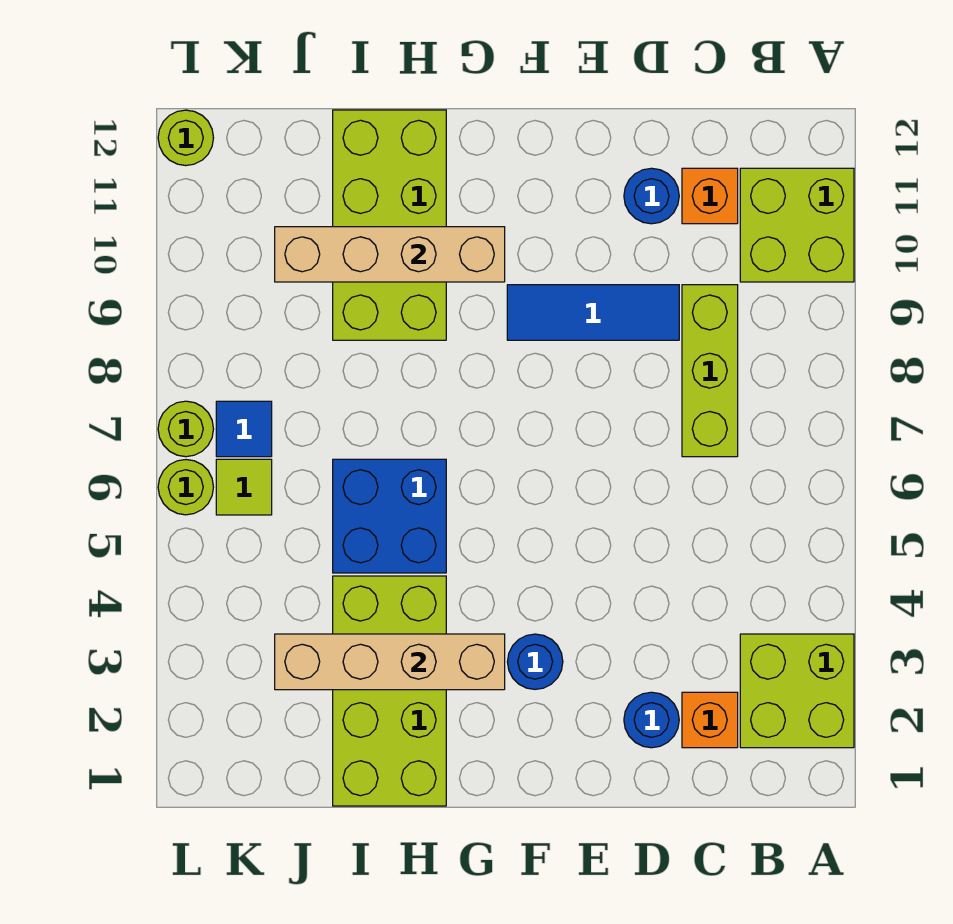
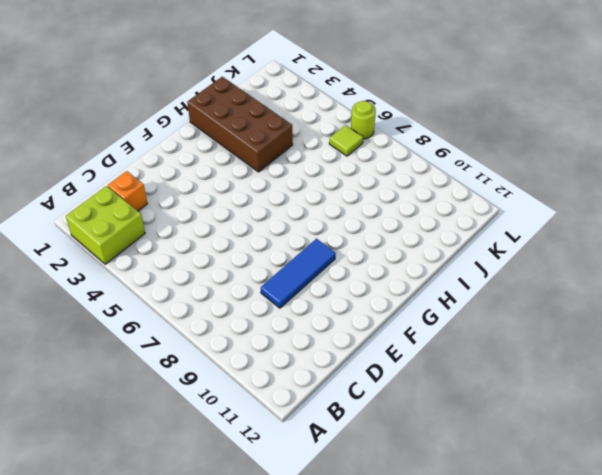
brown 2x4 brick [187,77,293,172] -> lime 2x4 brick [333,576,446,806]
none -> lime 2x2 brick [740,168,854,282]
none -> lime 1x3 brick [682,285,738,457]
none -> orange 1x1 brick [682,168,738,224]

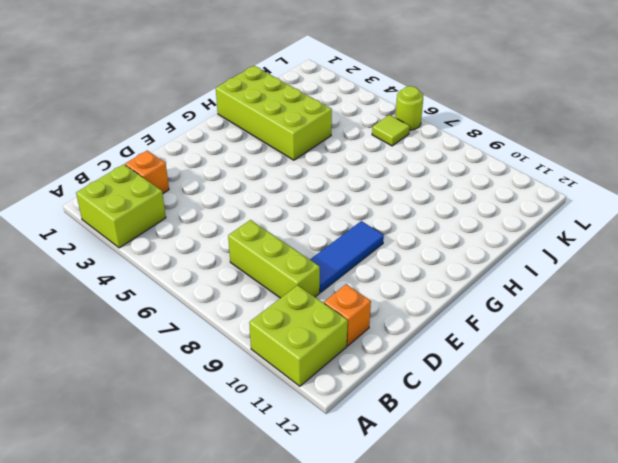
none -> blue 1x1 round brick [624,692,679,748]
none -> blue 1x1 round brick [624,168,679,224]
none -> blue 1x1 round brick [507,634,563,689]

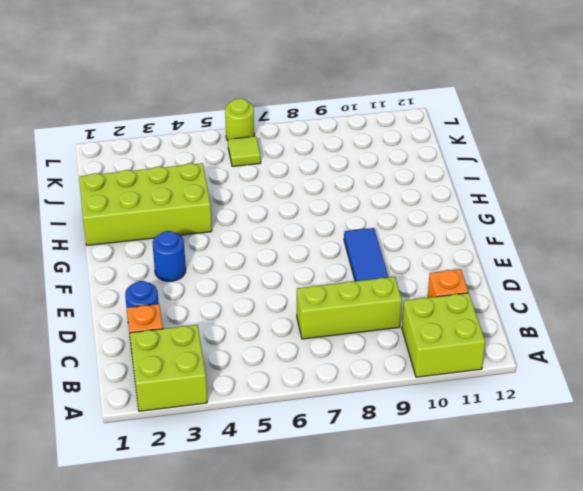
none -> blue 1x1 round brick [624,168,679,224]
none -> blue 2x2 brick [333,459,446,573]
none -> lime 2x4 brick [333,110,446,340]

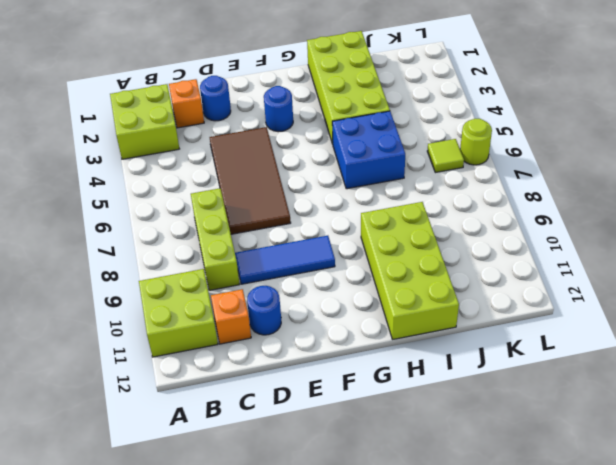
brown 2x4 tile [210,127,291,234] -> none
none -> blue 1x1 tile [216,401,272,457]
none -> lime 1x1 round brick [158,401,213,457]
none -> lime 1x1 round brick [158,110,213,166]

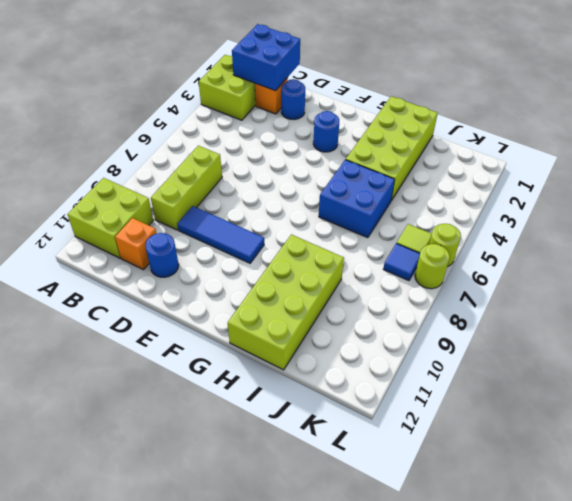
blue 2x2 brick [232,24,300,91] -> none
none -> lime 1x1 round brick [158,110,213,166]
none -> tan 1x4 brick [275,634,505,690]
none -> tan 1x4 brick [275,227,505,282]

